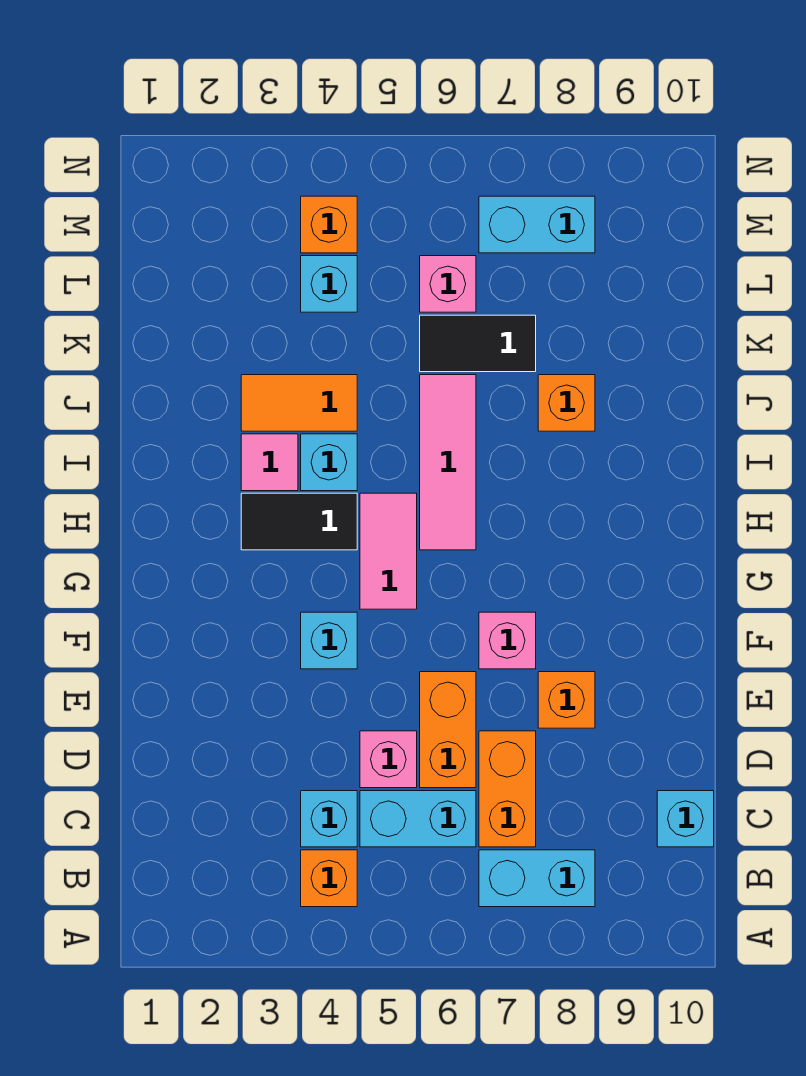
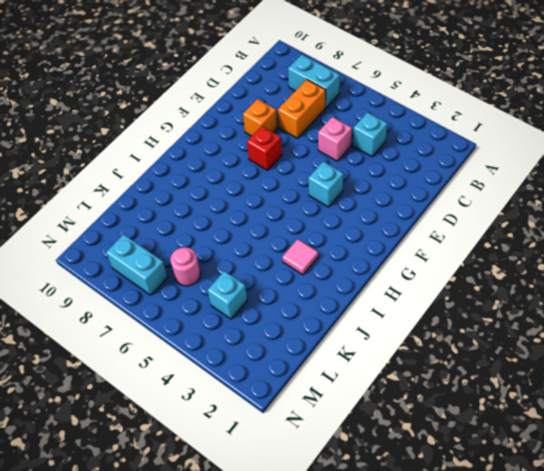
red 1x1 brick [247,126,282,170] -> pink 1x1 brick [479,612,536,669]
pink 1x1 round brick [170,247,200,286] -> pink 1x1 brick [420,256,476,312]
none -> orange 1x1 brick [301,850,357,907]
none -> cyan 1x2 brick [360,791,476,847]
none -> cyan 1x1 brick [657,791,714,847]

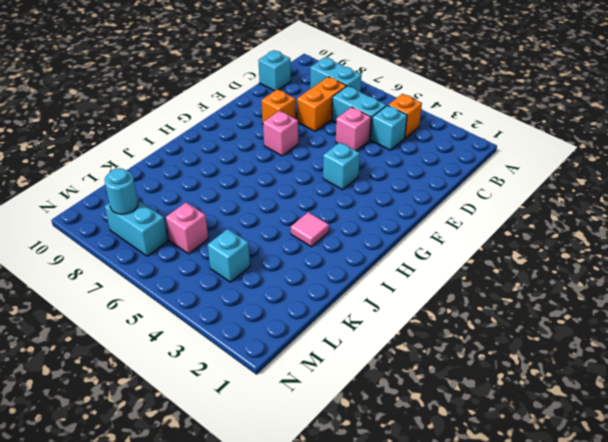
cyan 1x1 round brick [105,168,138,214] -> none
none -> orange 1x2 brick [420,672,476,788]
none -> pink 1x2 tile [360,493,417,609]
none -> black 1x2 tile [241,493,357,550]

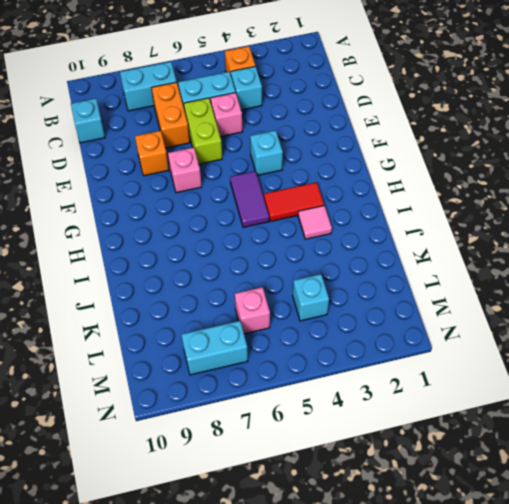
lime 1x2 brick [184,98,222,164] -> orange 1x2 brick [420,672,476,788]
purple 1x2 tile [230,171,269,227] -> pink 1x2 tile [360,493,417,609]
red 1x2 tile [264,182,324,221] -> black 1x2 tile [241,493,357,550]
none -> pink 1x3 tile [420,375,476,550]
none -> cyan 1x1 brick [301,434,357,491]
none -> orange 1x2 tile [241,375,357,431]

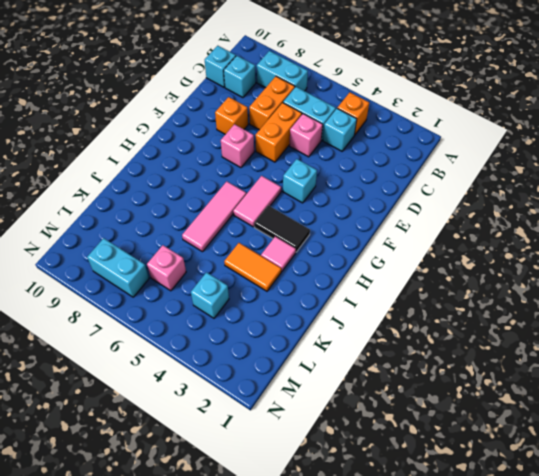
cyan 1x1 brick [224,56,256,98] -> cyan 1x1 brick moved to [301,434,357,491]
none -> orange 1x1 brick [538,375,595,431]
none -> black 1x2 tile [420,315,536,372]
none -> orange 1x1 brick [301,196,357,253]

